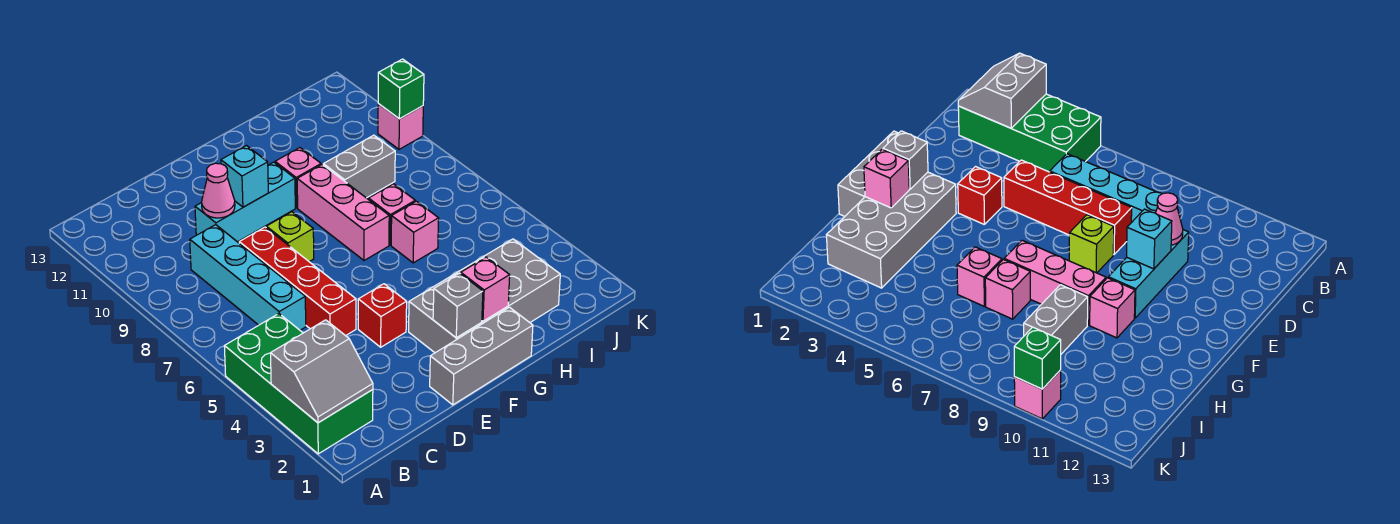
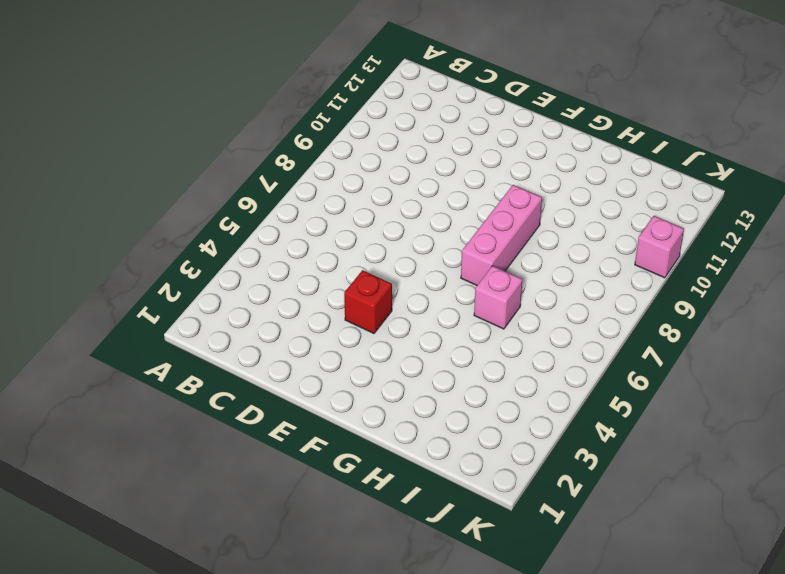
none -> green 2x4 brick [224,314,373,454]
none -> cyan 1x4 brick [190,225,306,330]
none -> red 1x4 brick [239,227,356,336]

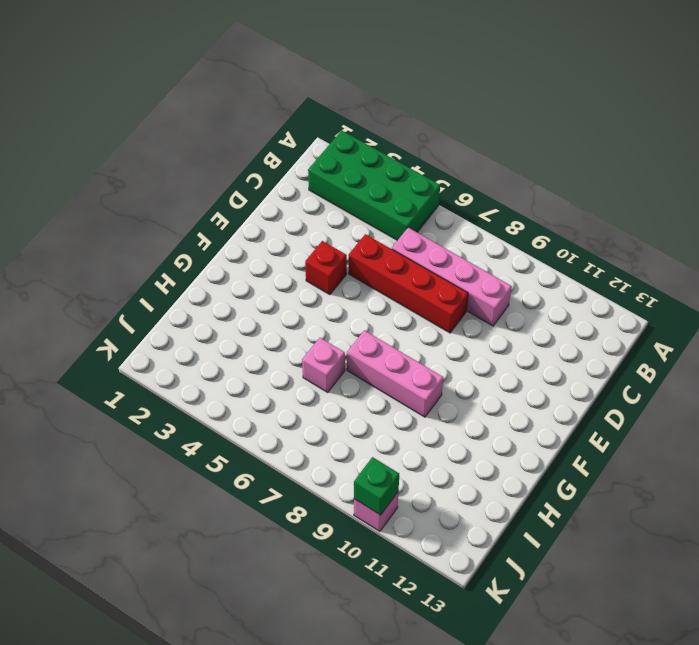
pink 1x4 brick [392,228,512,326] -> cyan 1x4 brick [190,225,306,330]
none -> cyan 1x3 brick [195,162,295,242]
none -> grey 1x3 brick [430,307,533,405]
none -> lime 1x1 brick [266,212,314,262]

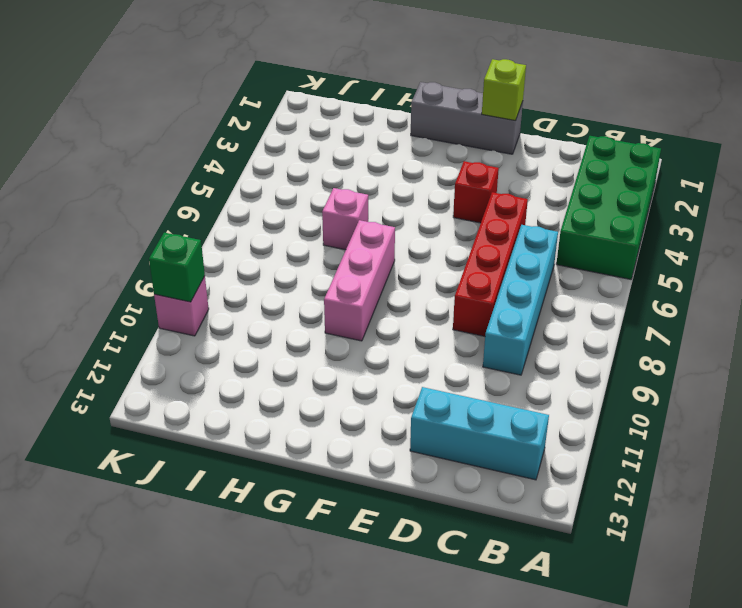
cyan 1x3 brick [410,387,549,480] -> cyan 1x3 brick moved to [195,162,295,242]
lime 1x1 brick [482,59,526,121] -> lime 1x1 brick moved to [266,212,314,262]
none -> grey 2x4 brick [409,239,560,353]
none -> pink 1x1 brick [275,148,321,208]
none -> pink 1x1 brick [369,184,415,245]

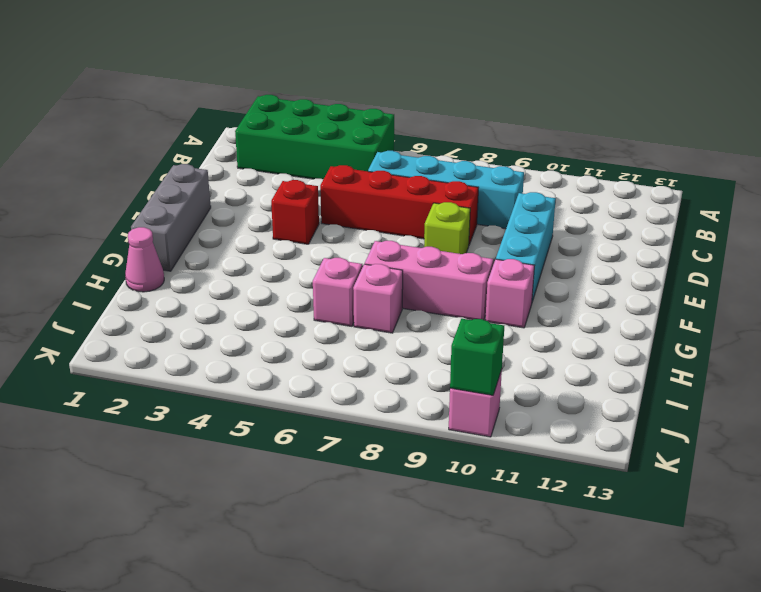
pink 1x1 cone [125,227,164,292] -> pink 1x1 cone moved to [202,163,235,218]
none -> grey 2x4 brick [409,239,560,353]
none -> grey 1x2 brick [323,135,395,198]
none -> grey 2x2 slope [271,320,373,423]

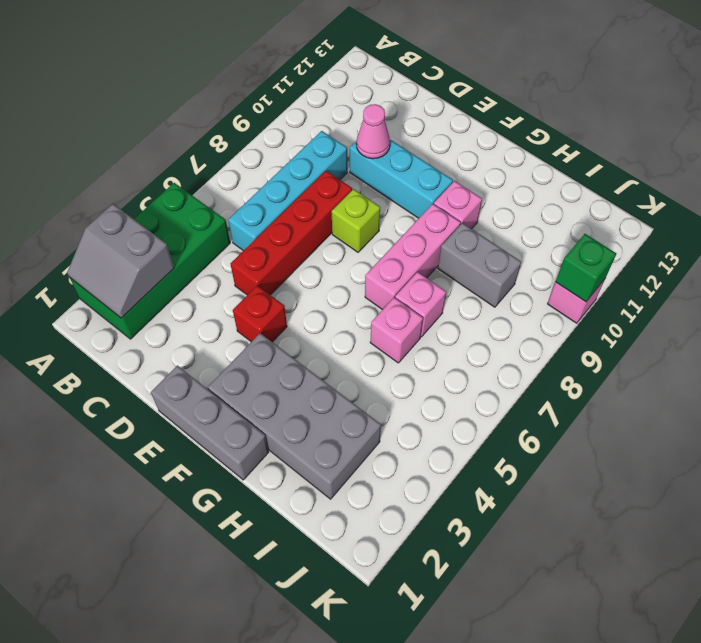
none -> cyan 1x1 brick [221,146,268,207]
none -> grey 1x1 brick [433,273,483,338]
none -> pink 1x1 brick [461,257,510,321]

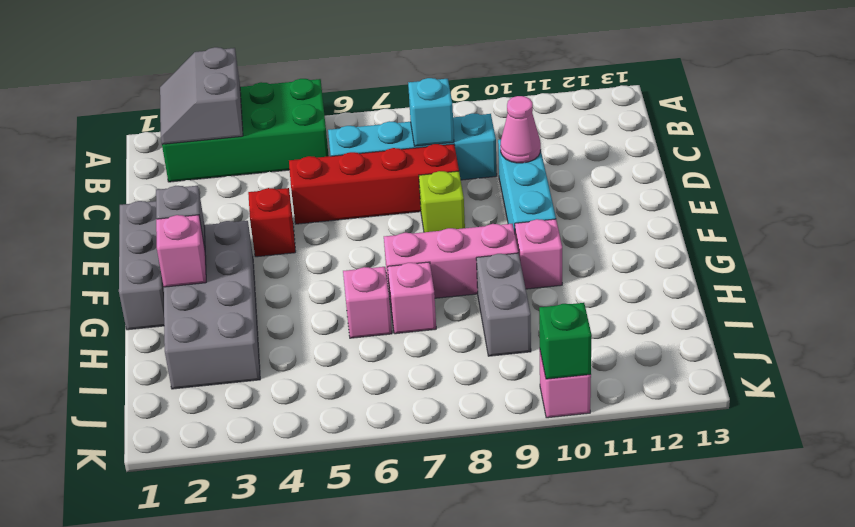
cyan 1x1 brick [408,78,454,146] -> cyan 1x1 brick moved to [221,146,268,207]

